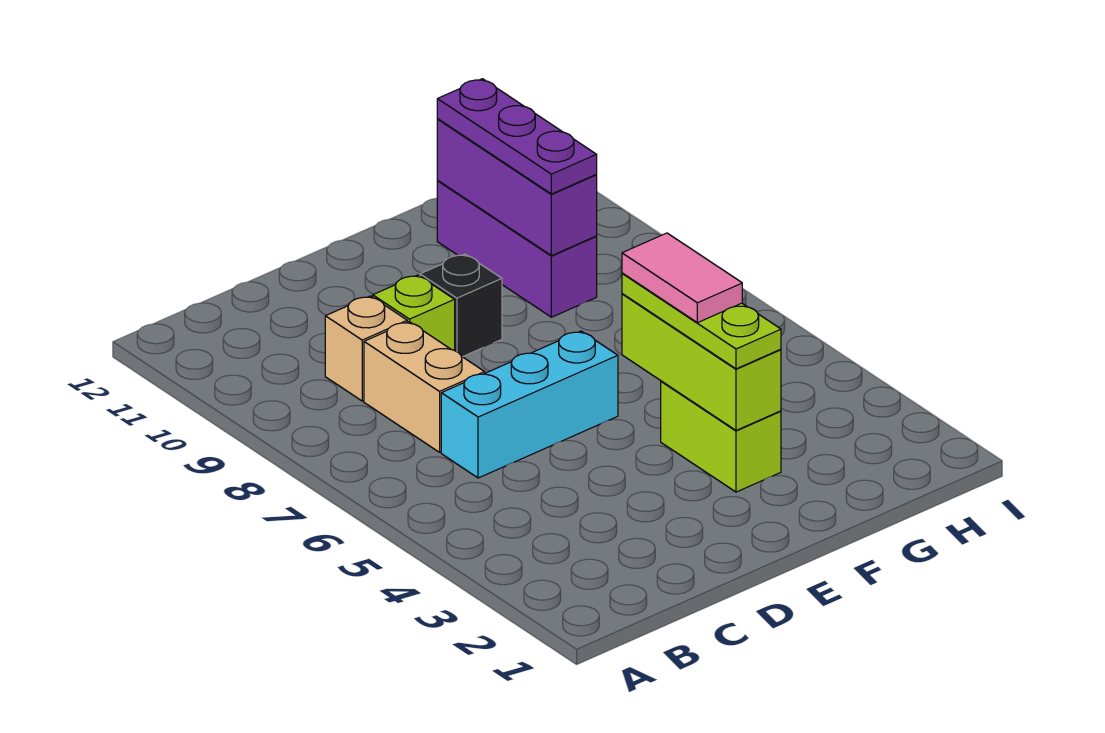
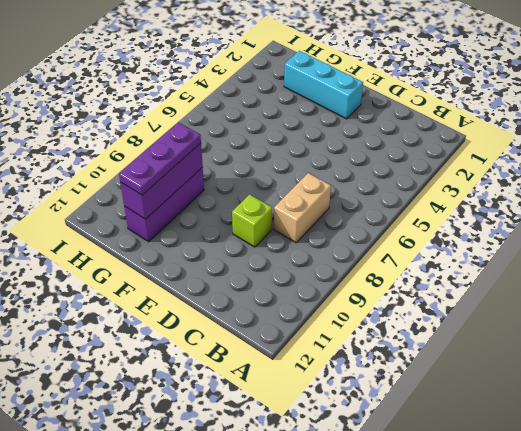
cyan 1x3 brick [284,51,363,119] -> cyan 1x3 brick moved to [441,331,618,478]
none -> tan 1x1 brick [325,296,407,401]
none -> black 1x1 brick [420,254,502,357]
none -> lime 1x2 brick [661,381,781,492]

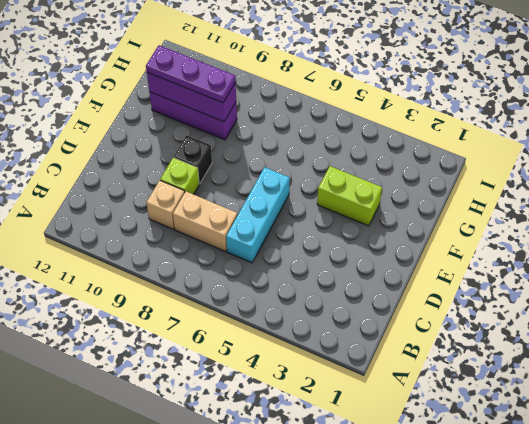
none -> lime 1x3 brick [622,294,781,430]
none -> lime 1x3 plate [622,273,781,369]
none -> pink 1x2 tile [622,233,742,323]

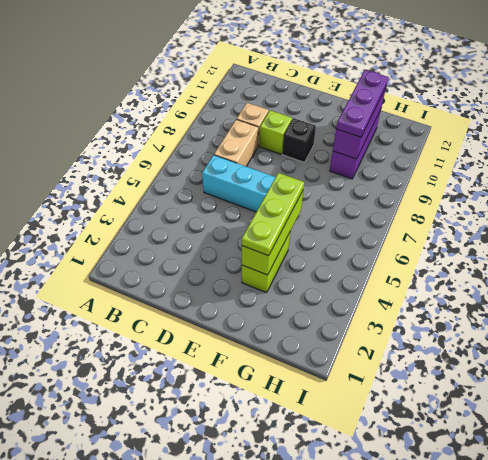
none -> pink 1x2 tile [622,233,742,323]

